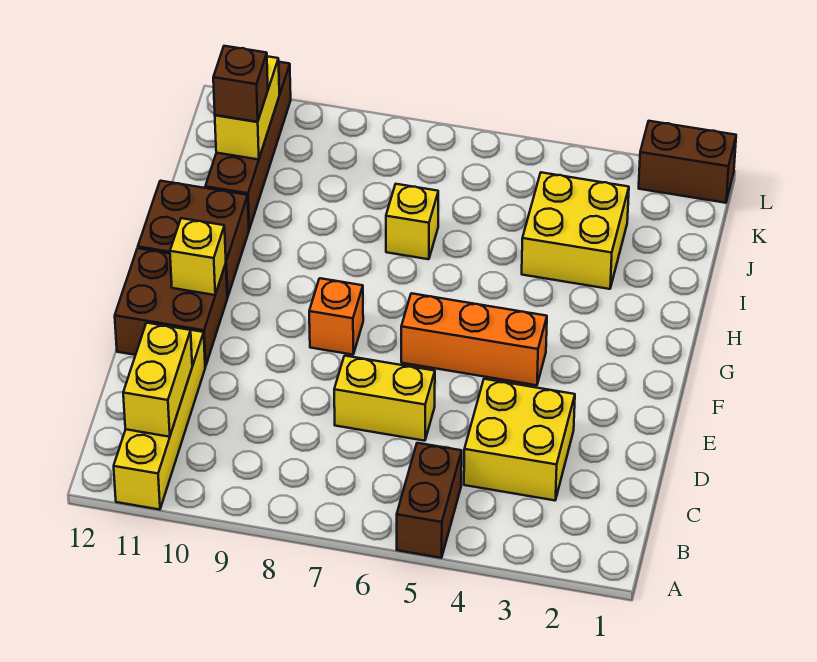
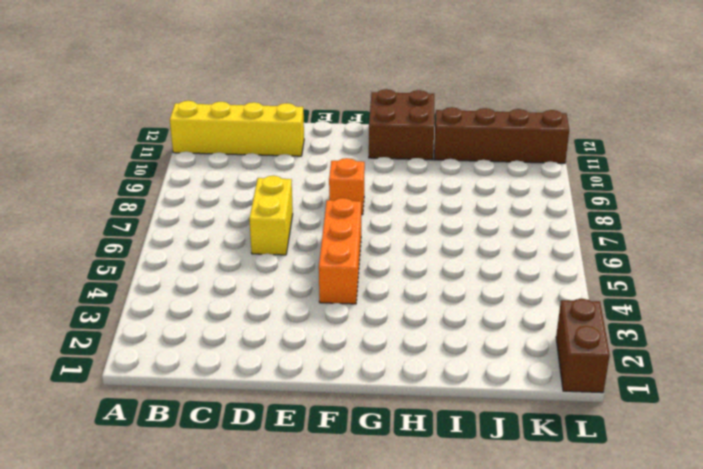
none -> brown 1x2 brick [397,443,462,558]
none -> yellow 2x2 brick [464,379,575,500]
none -> brown 2x2 brick [115,248,228,367]

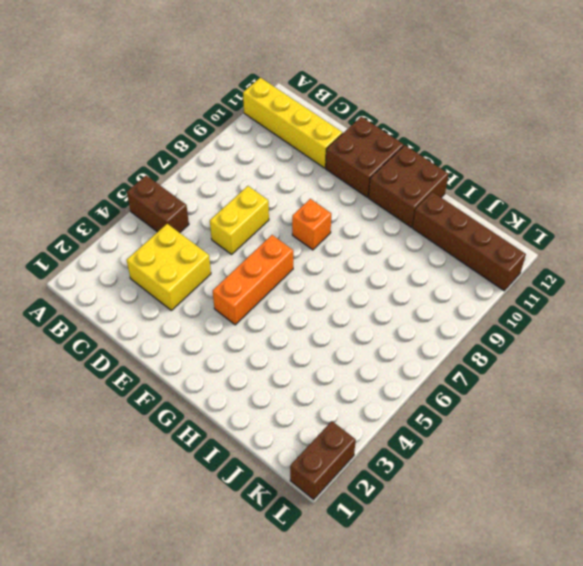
none -> yellow 2x2 brick [522,172,629,289]
none -> yellow 1x1 brick [386,184,438,259]
none -> yellow 1x2 brick [123,323,192,437]

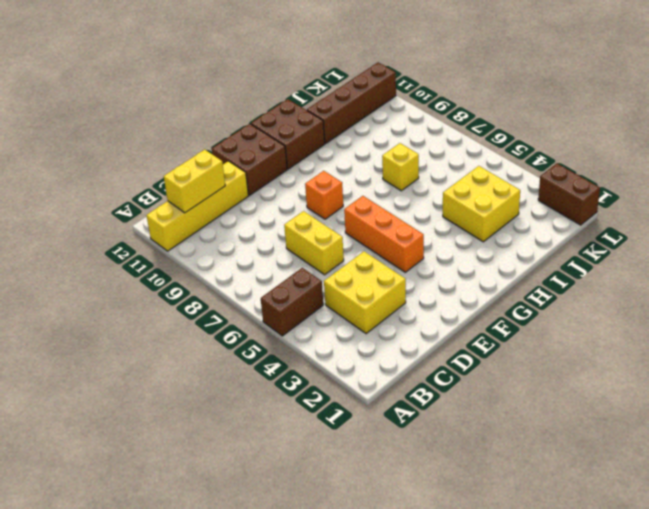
none -> yellow 1x1 brick [170,218,226,295]
none -> yellow 1x2 brick [215,56,279,160]
none -> brown 1x1 brick [213,46,268,122]

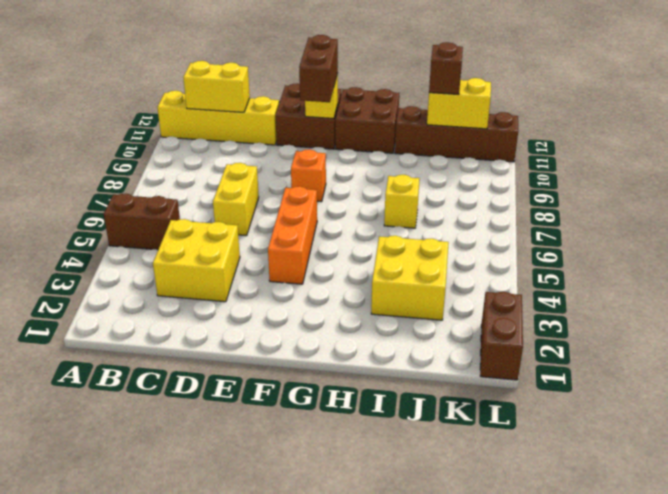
brown 1x2 brick [299,35,338,102] -> none

